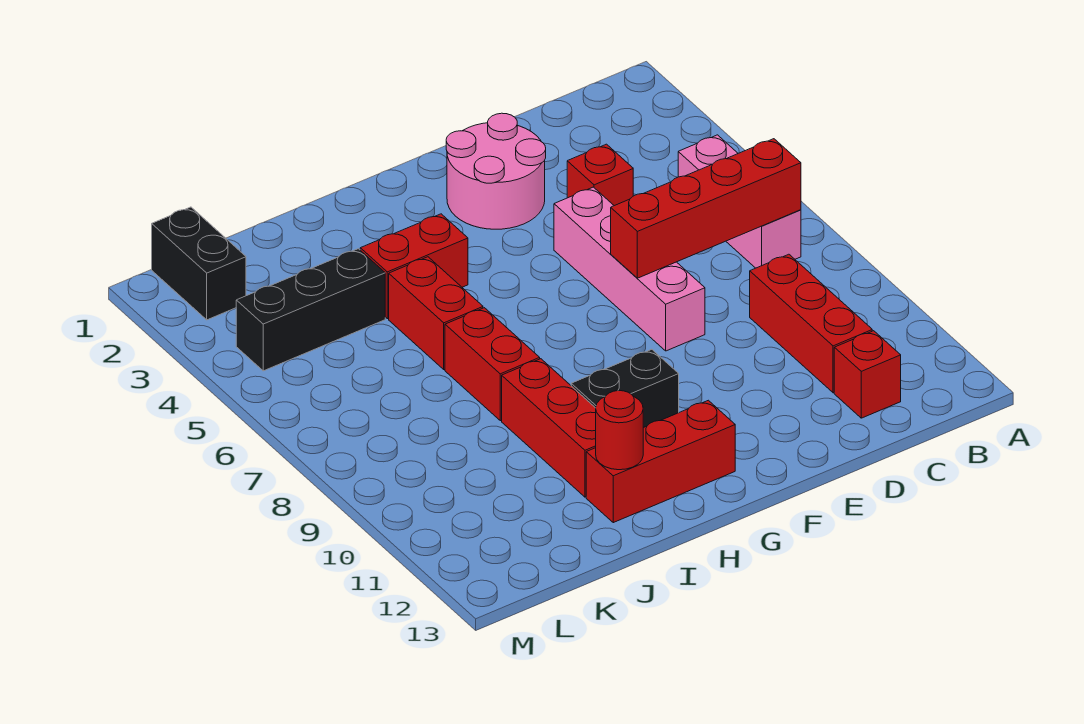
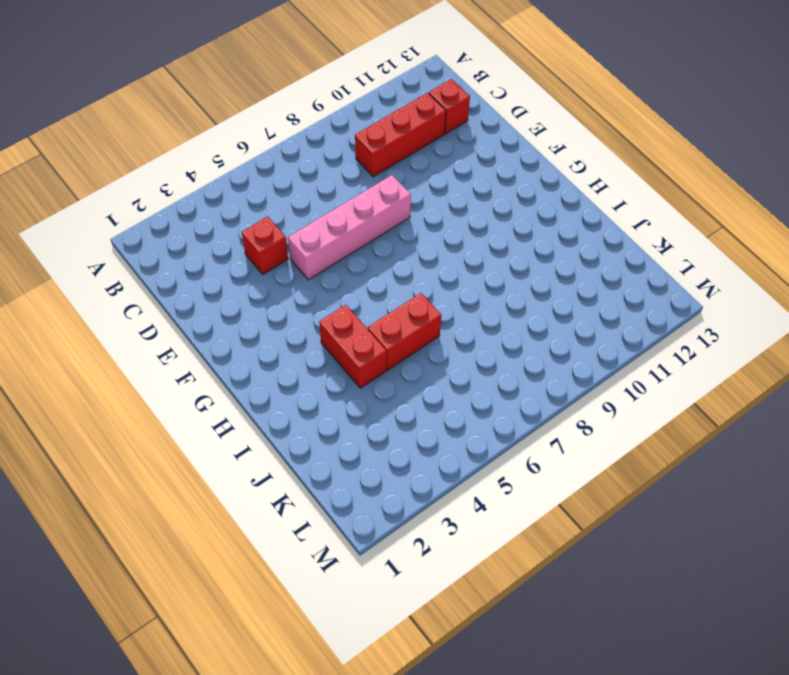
none -> pink 1x3 brick [678,135,801,268]
none -> pink 2x2 round brick [446,113,546,229]
none -> black 1x2 brick [571,349,679,428]

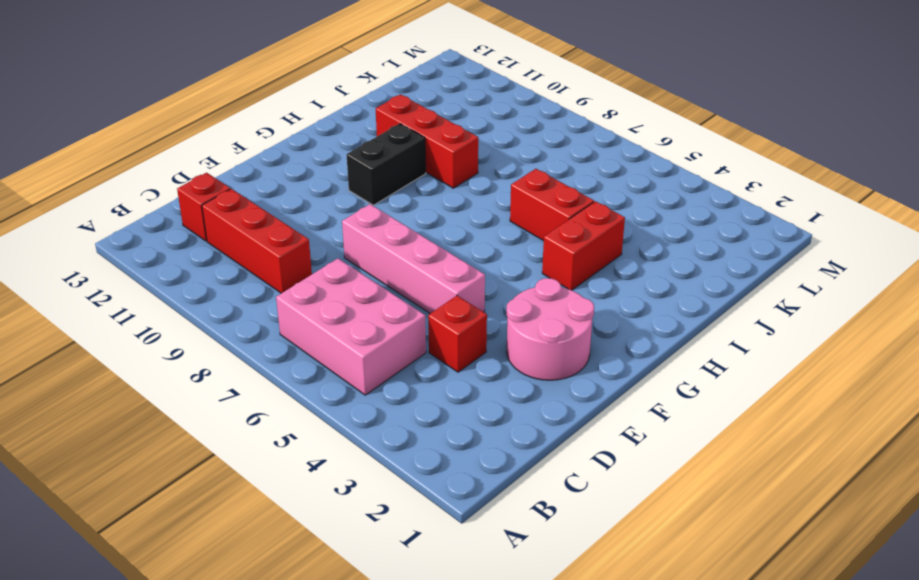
pink 2x3 brick [276,259,426,395] -> pink 1x3 brick [678,135,801,268]
none -> red 1x3 brick [586,400,735,523]
none -> red 1x2 brick [445,308,540,421]
none -> black 1x3 brick [236,249,385,371]

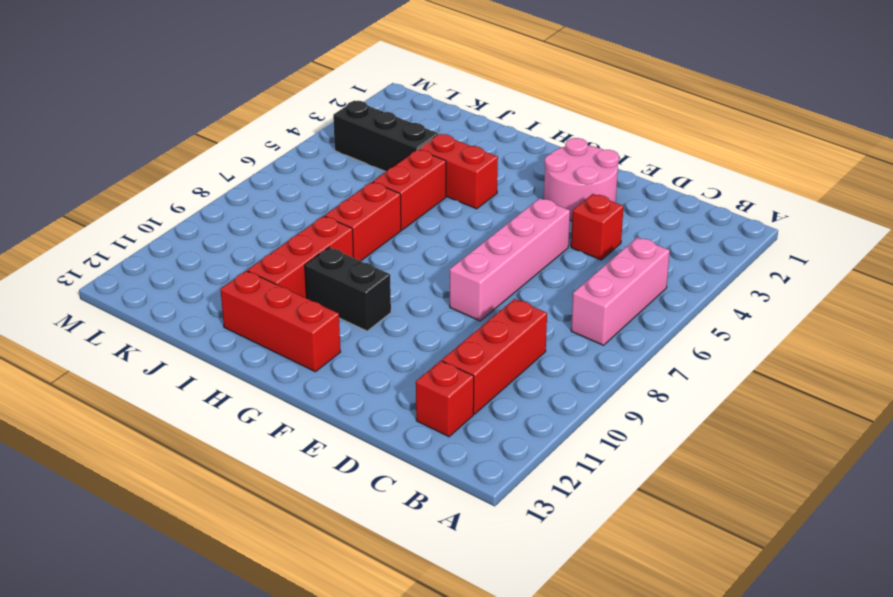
none -> black 1x2 brick [152,207,246,320]
none -> red 1x4 brick [611,139,801,278]
none -> red 1x1 round brick [596,391,643,470]

